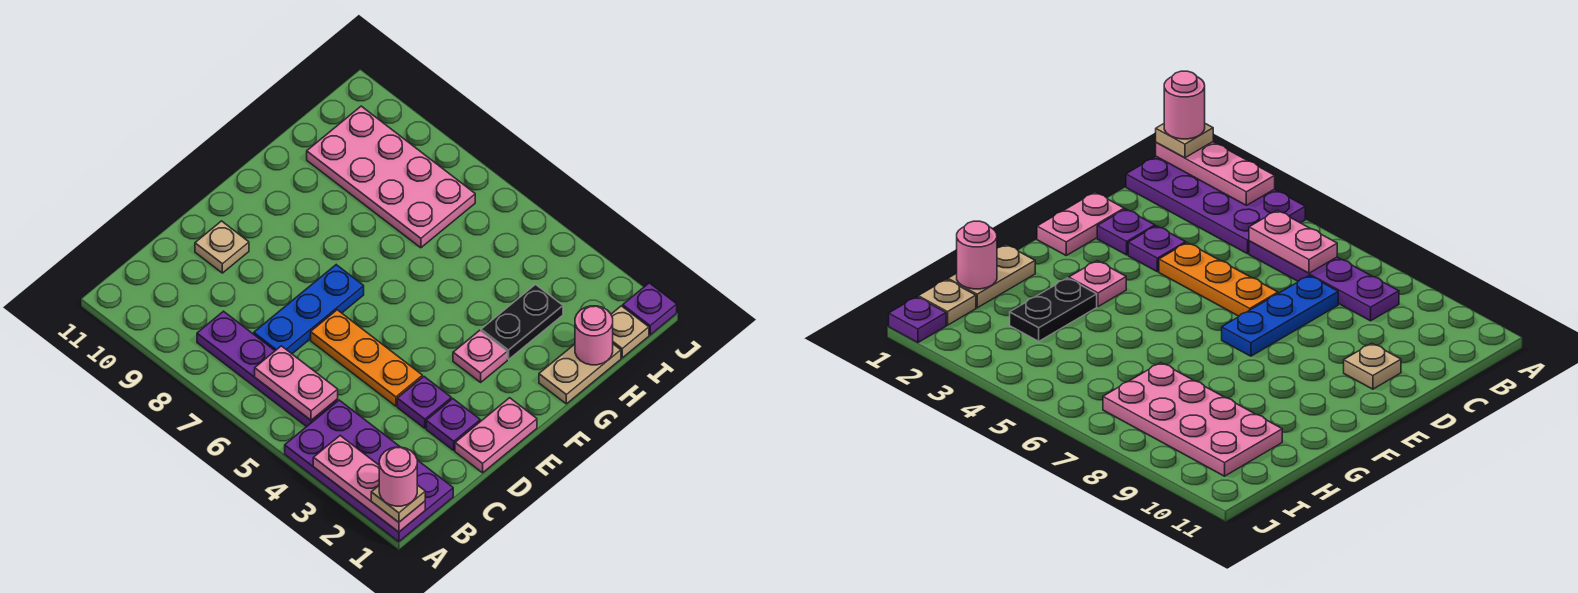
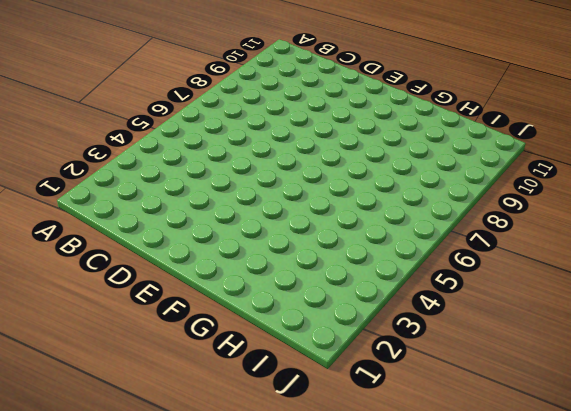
none -> purple 2x4 plate [285,400,453,542]
none -> purple 1x4 plate [197,311,338,427]
none -> blue 1x3 plate [254,265,364,354]

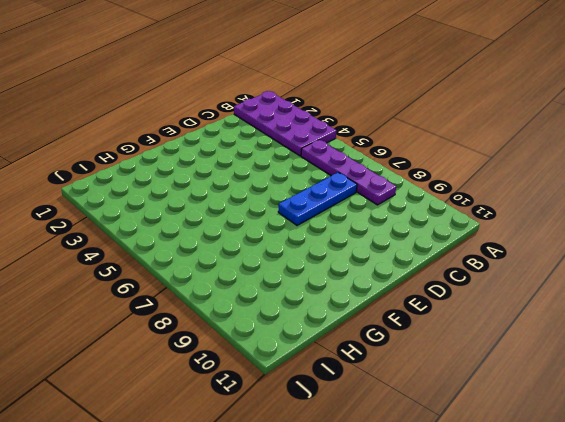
none -> pink 1x2 plate [455,398,537,473]
none -> purple 1x1 plate [426,399,480,450]
none -> purple 1x1 plate [397,377,451,428]

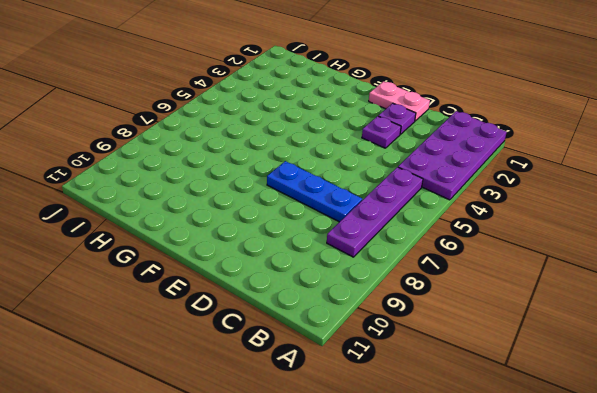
none -> orange 1x3 plate [311,310,422,406]
none -> tan 1x1 plate [195,221,249,273]
none -> pink 1x1 plate [453,330,507,382]

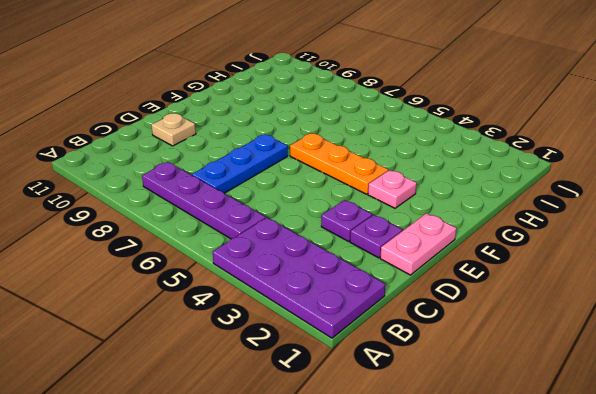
orange 1x3 plate [290,134,388,194] -> orange 1x3 plate moved to [311,310,422,406]
none -> tan 1x2 plate [539,344,621,404]
none -> black 1x2 plate [481,285,563,359]
none -> pink 2x4 plate [307,106,475,248]

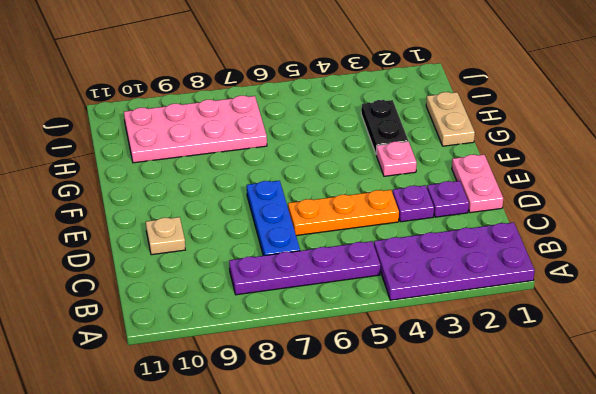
none -> tan 1x1 plate [611,306,649,358]
none -> purple 1x1 plate [623,283,677,335]
none -> pink 1x3 plate [313,436,425,532]

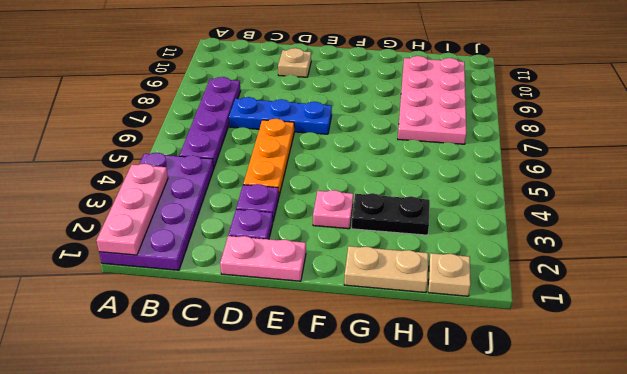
none -> purple 1x1 plate [623,283,677,335]
none -> pink 1x2 plate [255,346,338,420]
none -> pink 1x1 round brick [575,306,613,365]

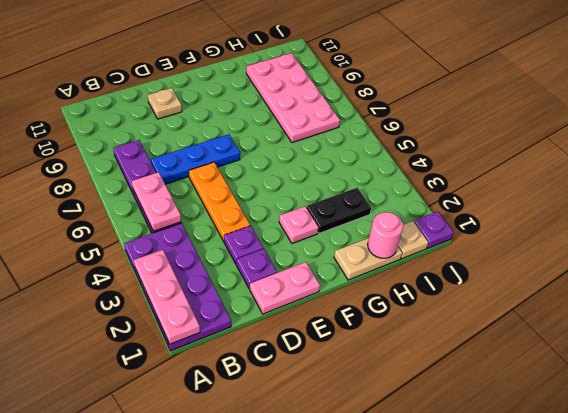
none -> tan 1x1 plate [371,485,425,522]
none -> pink 1x1 round brick [379,447,417,506]

